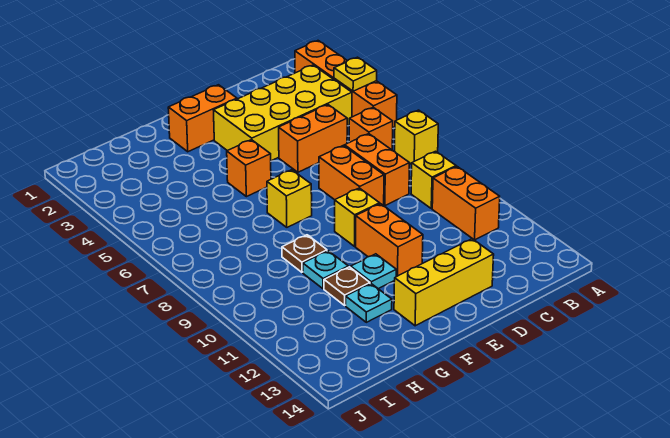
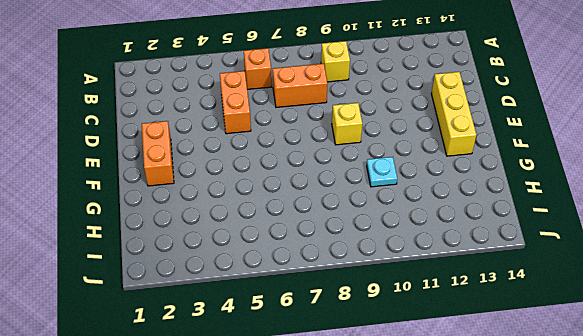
none -> orange 1x4 brick [295,41,397,127]
none -> yellow 1x1 brick [395,110,438,164]
none -> yellow 2x4 brick [214,65,352,161]

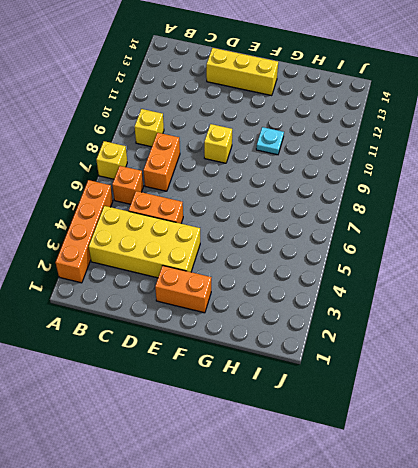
none -> orange 1x2 brick [432,167,500,240]
none -> orange 1x2 brick [319,145,384,206]
none -> orange 1x2 brick [356,204,423,277]

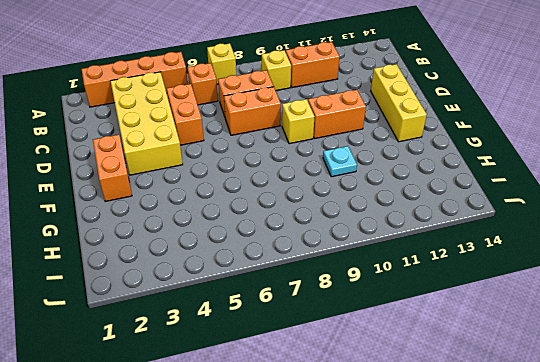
none -> orange 1x1 brick [227,140,271,197]
none -> yellow 1x1 brick [267,170,312,227]
none -> cyan 1x1 plate [351,254,396,289]

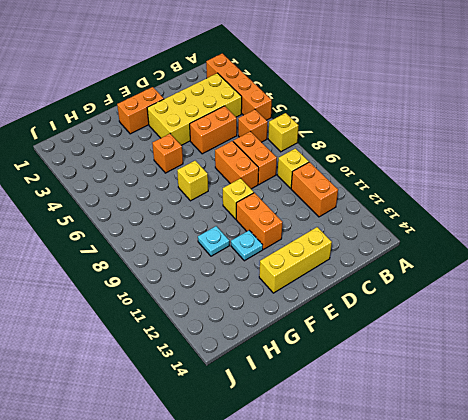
none -> brown 1x1 plate [282,235,327,272]
none -> brown 1x1 plate [324,267,370,305]
none -> cyan 1x1 plate [346,284,392,322]

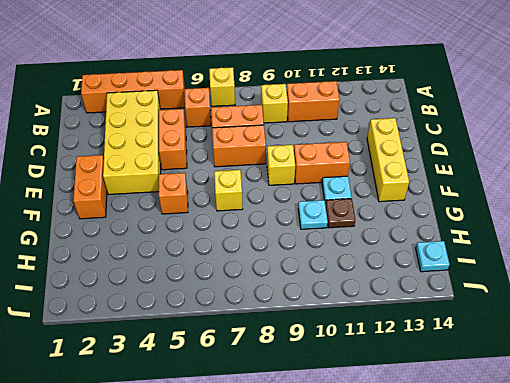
cyan 1x1 plate [416,241,450,272] -> cyan 1x1 plate moved to [346,284,392,322]
none -> brown 1x1 plate [282,235,327,272]
none -> yellow 1x1 plate [334,57,377,91]

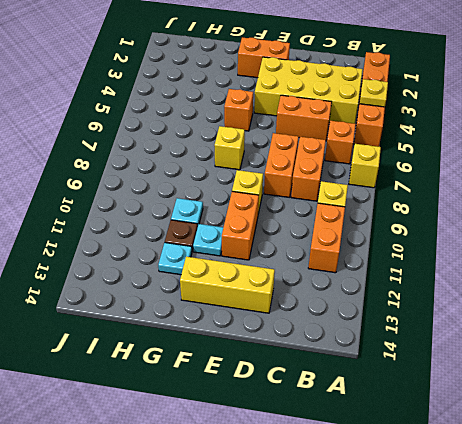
none -> brown 1x1 plate [282,235,327,272]

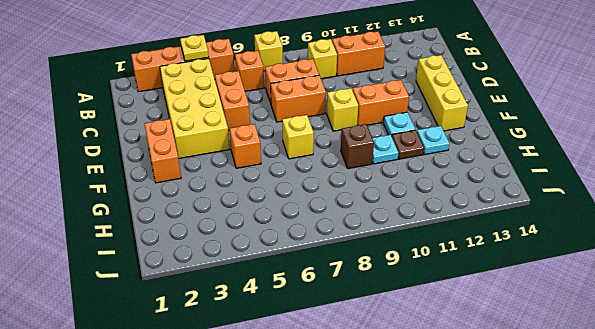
brown 1x1 brick [341,124,374,169] -> brown 1x1 plate [282,235,327,272]

